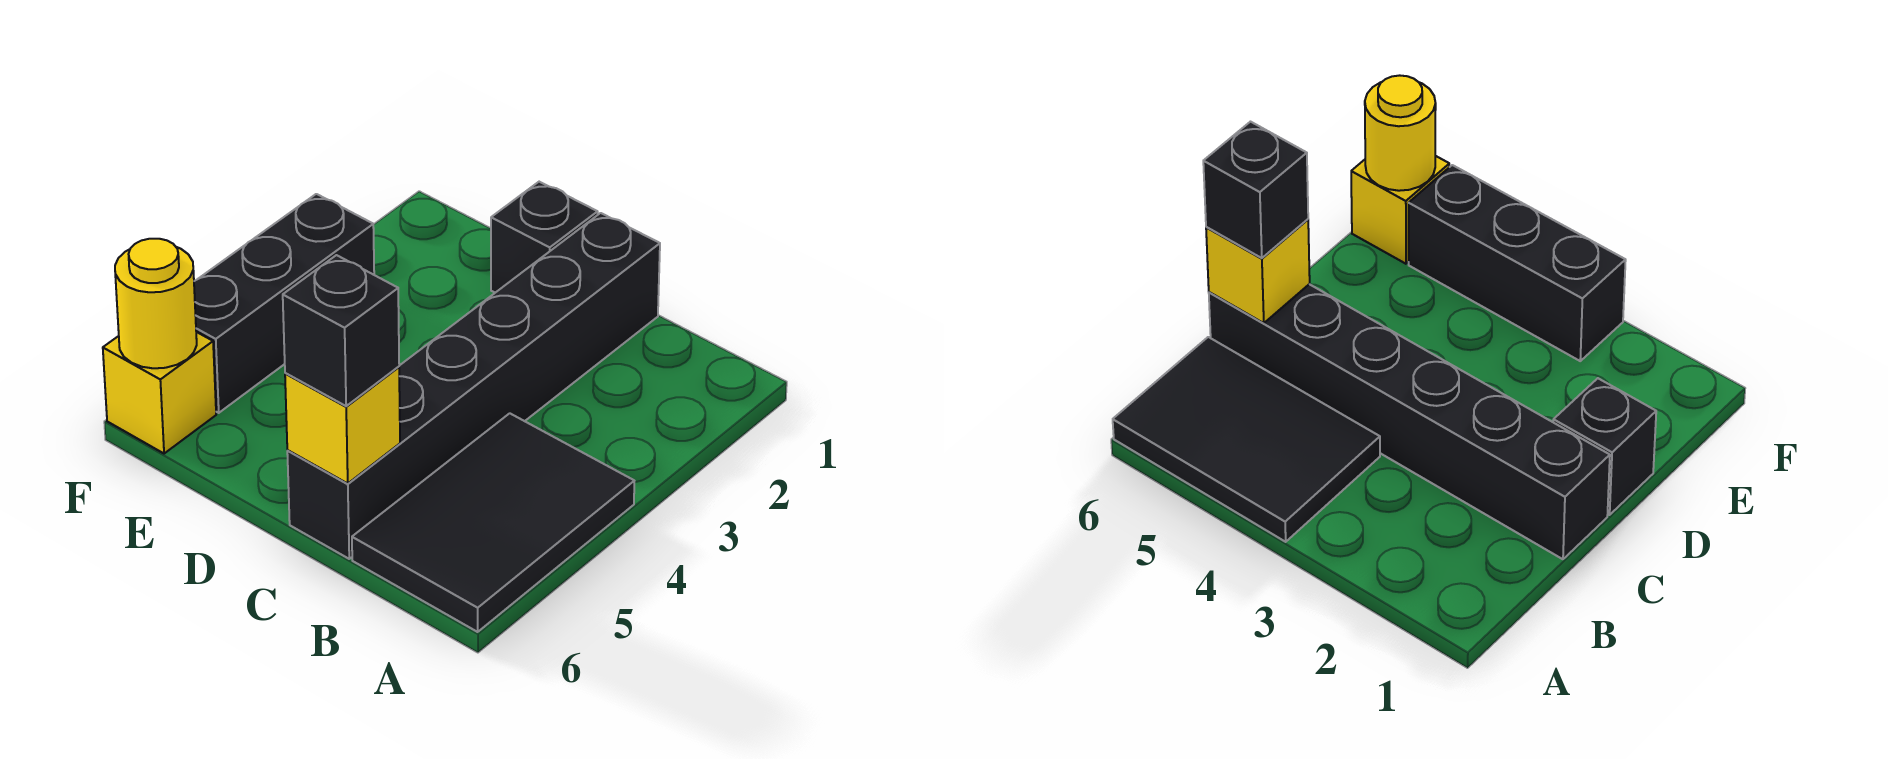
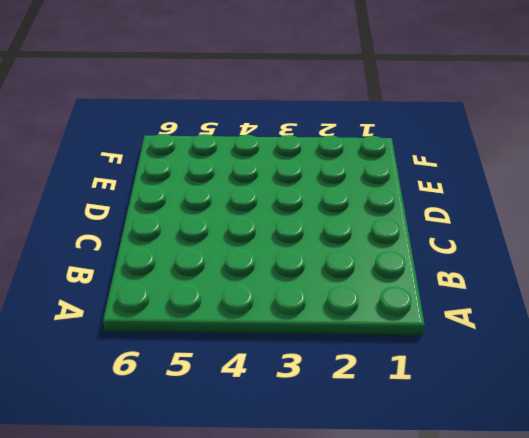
none -> black 2x3 tile [352,413,634,632]
none -> black 1x6 brick [287,213,660,559]

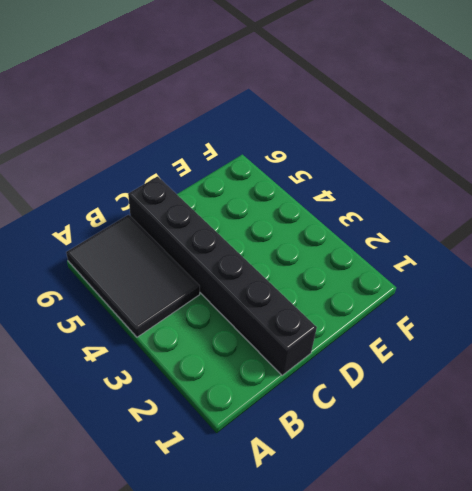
none -> black 1x1 brick [491,182,598,293]
none -> black 1x3 brick [194,194,374,413]

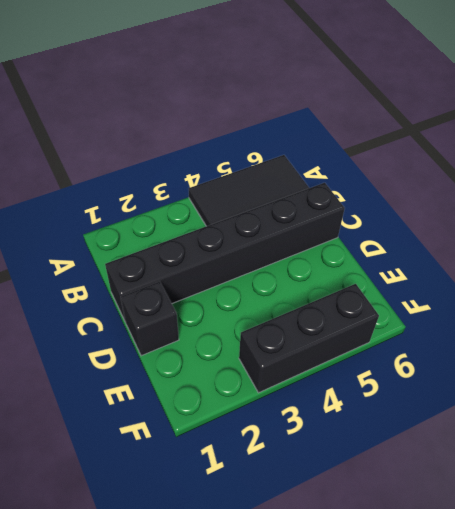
none -> yellow 1x1 brick [103,332,216,454]
none -> yellow 1x1 brick [285,367,400,483]

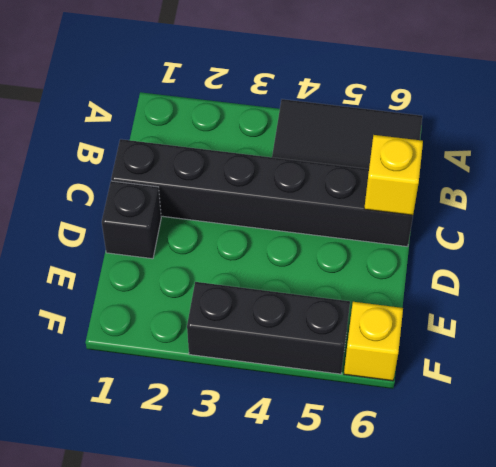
none -> yellow 1x1 round brick [115,239,197,368]
none -> black 1x1 brick [283,255,399,406]

